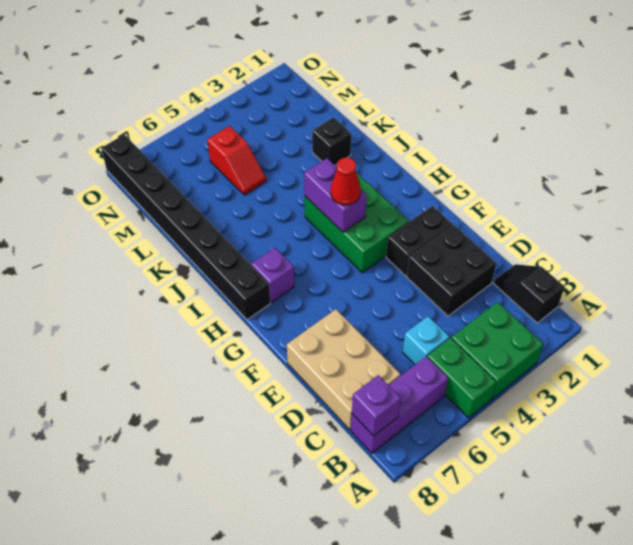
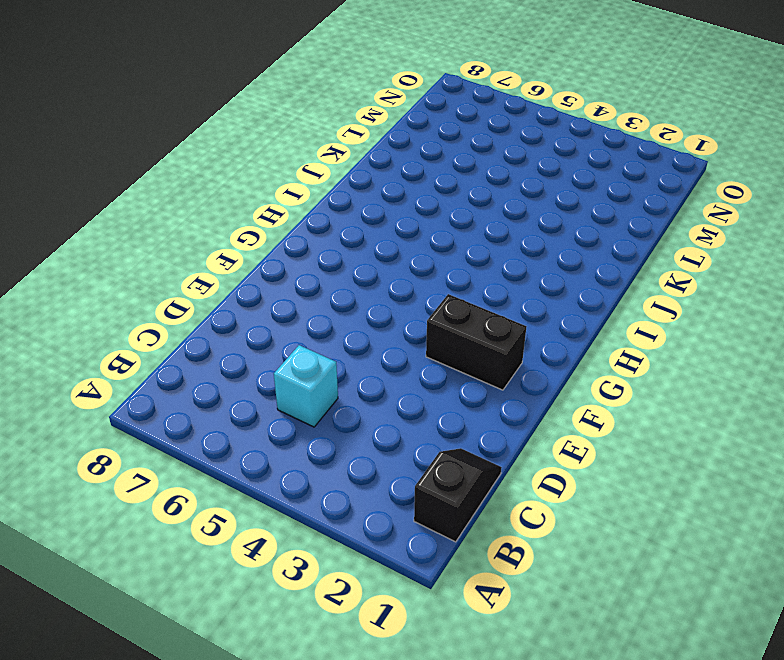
none -> green 2x2 brick [451,302,543,399]
none -> green 1x2 brick [427,338,496,418]
none -> purple 1x3 brick [351,356,448,453]

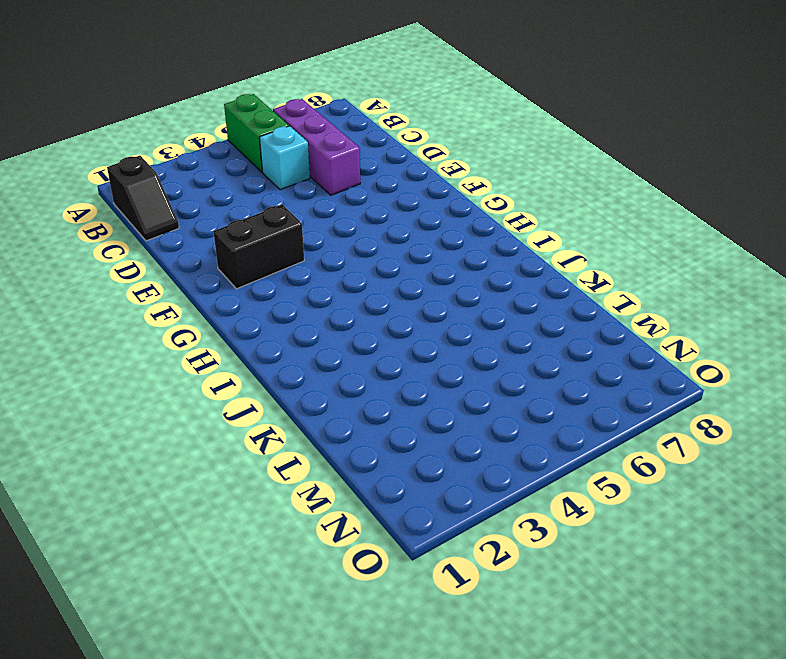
purple 1x3 brick [273,99,360,195] -> purple 1x3 brick turned to [351,356,448,453]
none -> green 2x2 brick [451,302,543,399]
none -> tan 2x3 brick [287,309,401,430]
none -> black 2x2 brick [407,225,496,316]

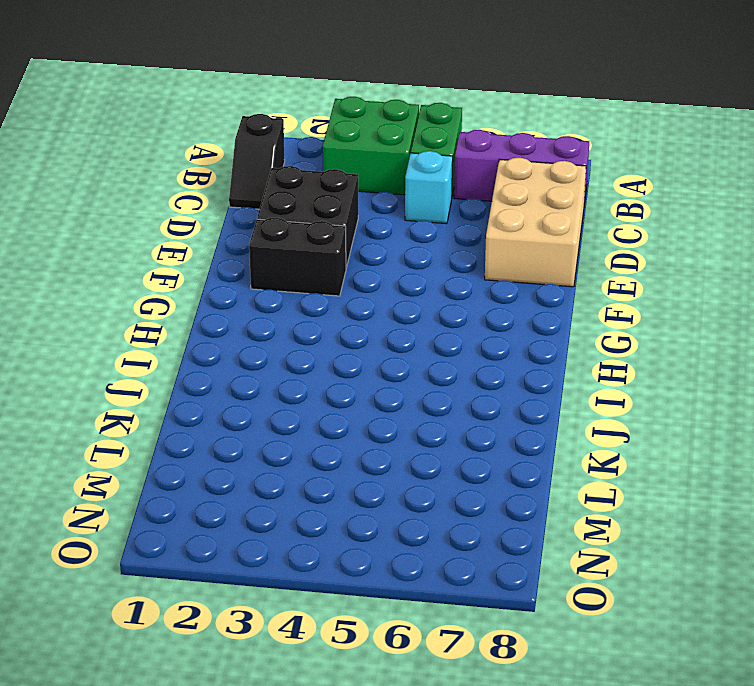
none -> green 2x3 brick [305,173,409,273]
none -> purple 1x1 brick [252,248,294,303]
none -> black 1x8 brick [101,134,270,320]

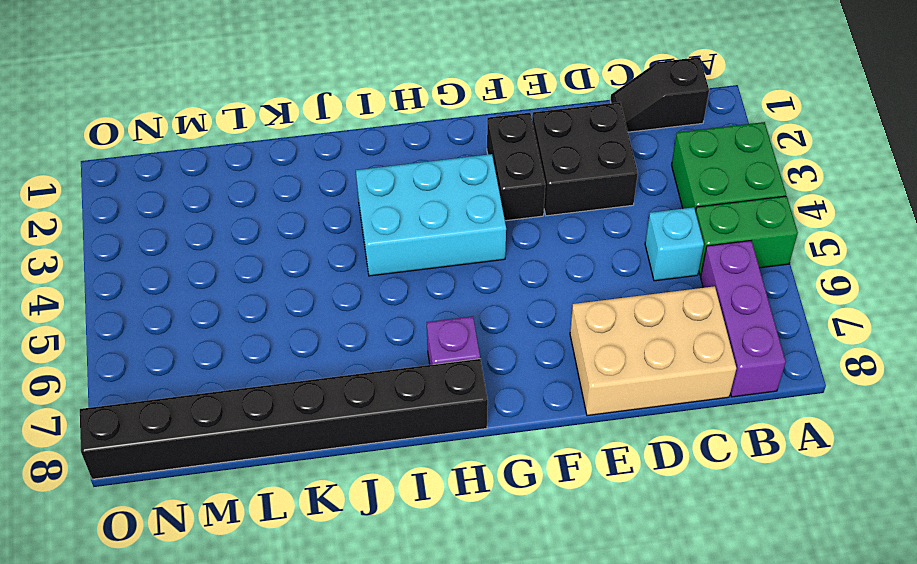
cyan 2x3 brick [356,154,506,276] -> green 2x3 brick [305,173,409,273]
none -> black 1x1 brick [312,117,351,165]
none -> red 1x2 slope [207,126,266,195]
none -> purple 1x1 brick [352,375,401,436]

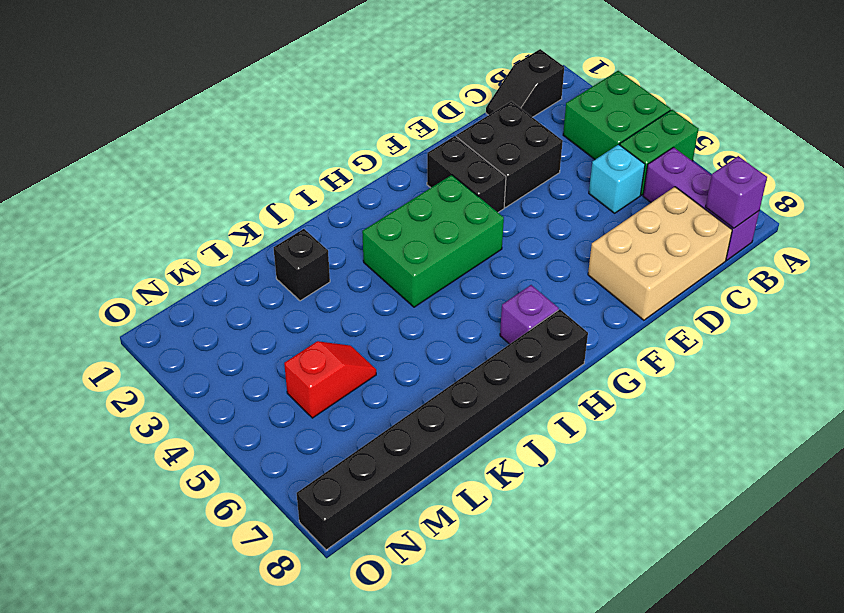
none -> purple 1x2 brick [304,158,367,232]
none -> red 1x1 cone [331,158,361,205]

